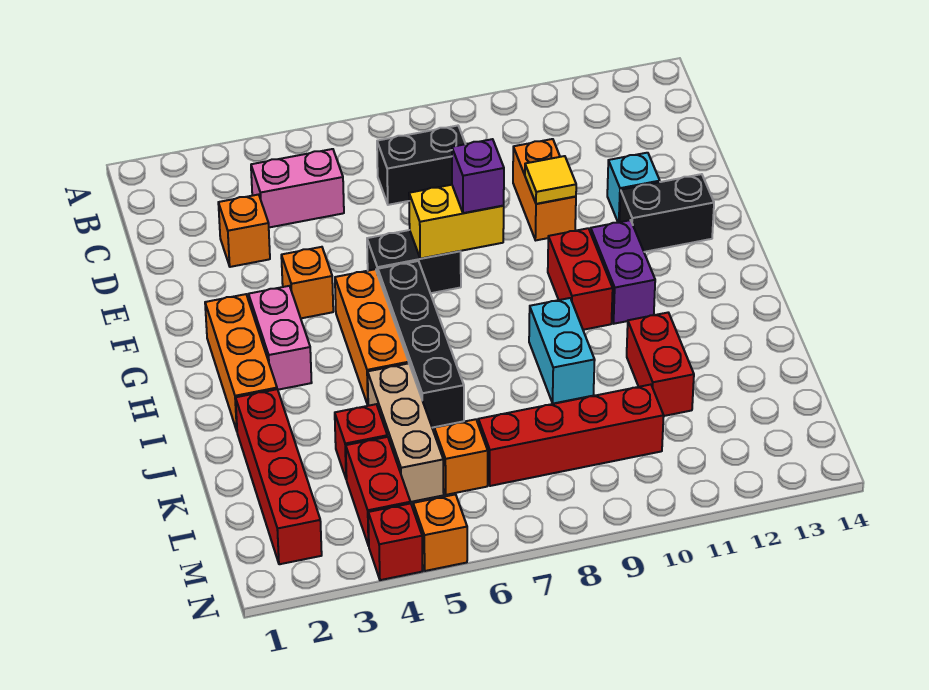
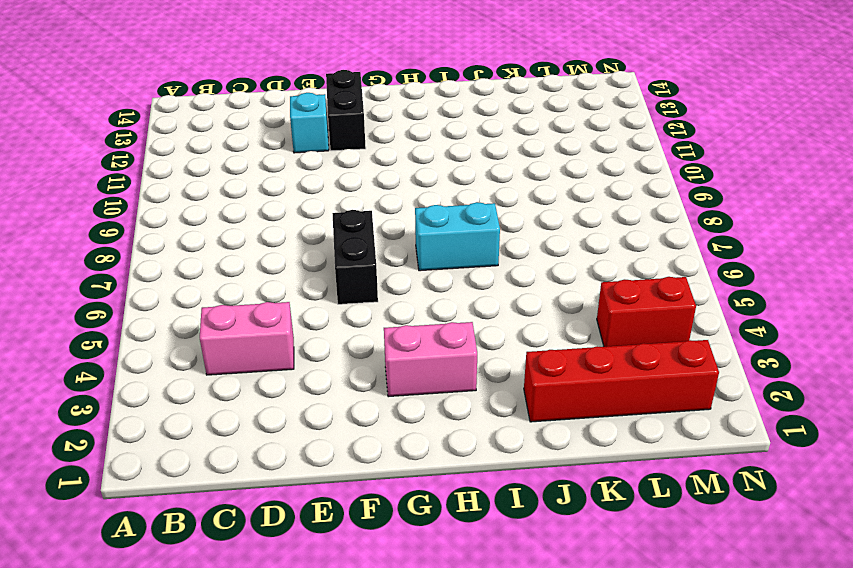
pink 1x2 brick [200,302,294,375] -> pink 1x2 brick turned to [251,149,344,227]
cyan 1x2 brick [415,202,500,271] -> cyan 1x2 brick moved to [529,298,595,404]
none -> black 1x2 brick [377,126,465,205]
none -> orange 1x1 brick [218,194,270,267]
none -> orange 1x2 brick [513,139,576,240]

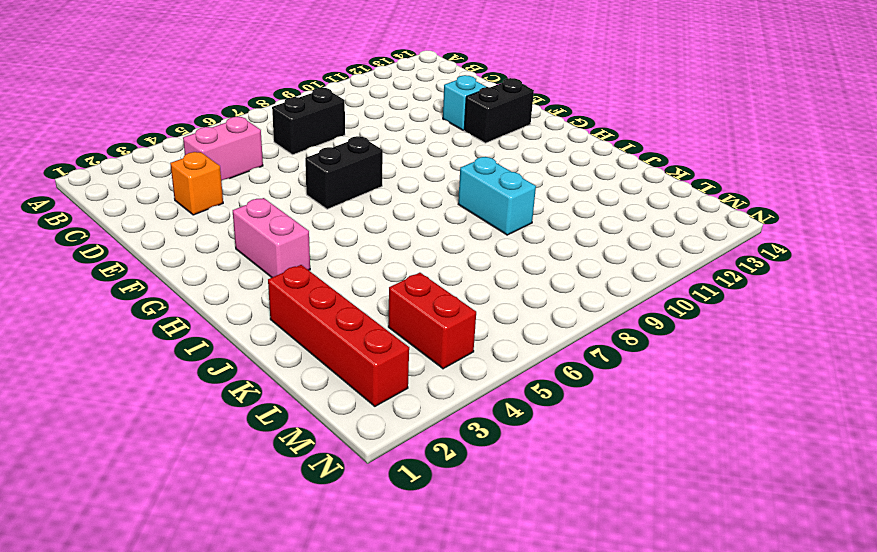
none -> orange 1x2 brick [513,139,576,240]
none -> orange 1x1 brick [281,247,333,318]
none -> orange 1x3 brick [205,294,277,430]

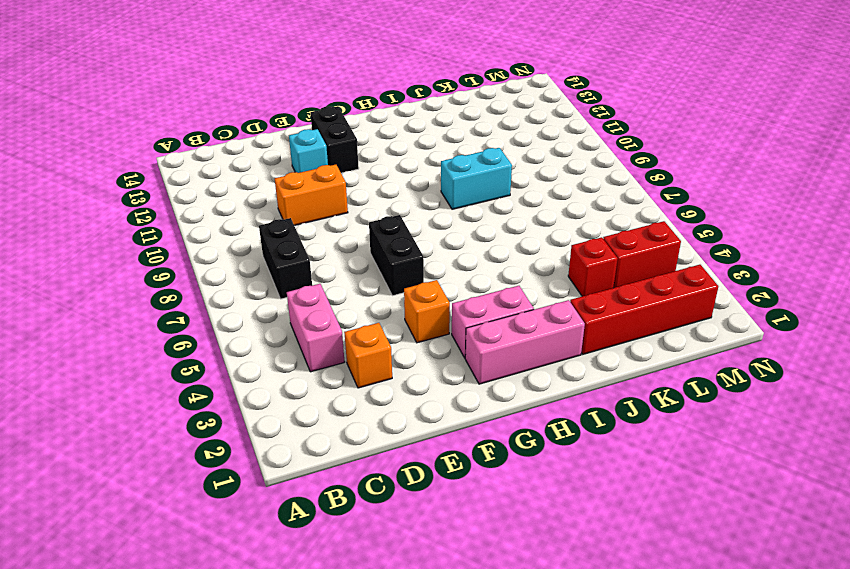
pink 1x3 brick [465,300,585,384] -> orange 1x3 brick [205,294,277,430]
none -> orange 1x3 brick [335,269,409,405]
none -> black 1x4 brick [378,261,464,428]
none -> red 1x2 brick [548,228,613,330]

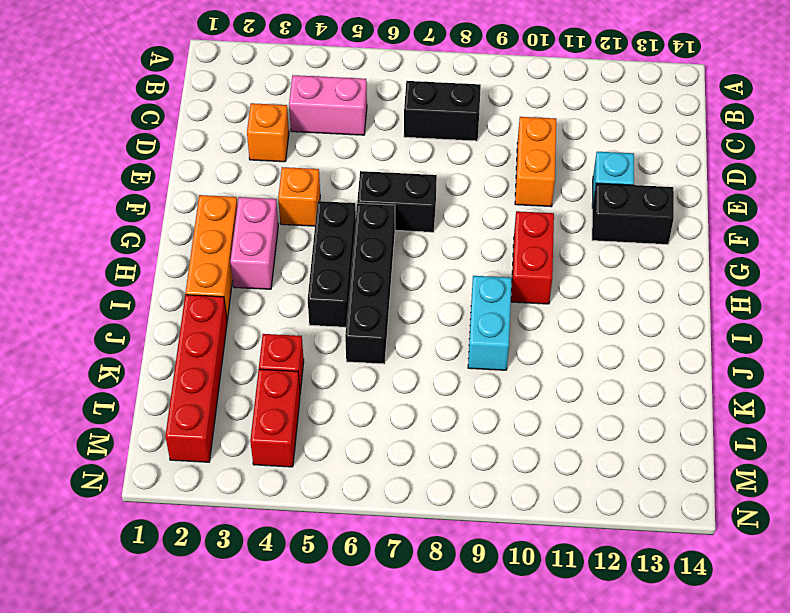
black 1x3 brick [308,201,356,327] -> orange 1x3 brick [335,269,409,405]
none -> purple 1x2 brick [591,220,655,324]
none -> tan 1x3 brick [368,363,444,502]
none -> red 1x2 brick [627,313,694,416]

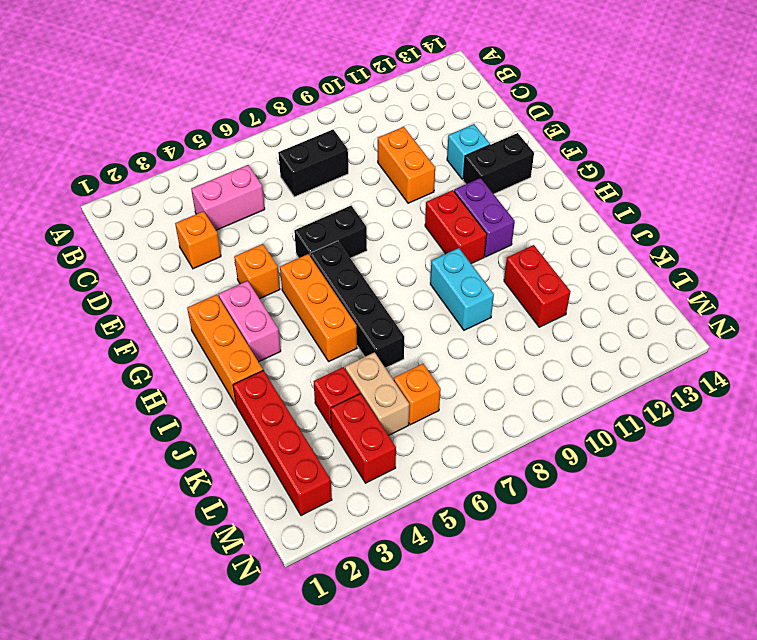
tan 1x2 brick [345,352,409,436] -> tan 1x3 brick [368,363,444,502]
none -> red 1x4 brick [478,385,664,486]
none -> red 1x1 brick [368,503,423,580]
none -> orange 1x1 brick [413,494,467,571]

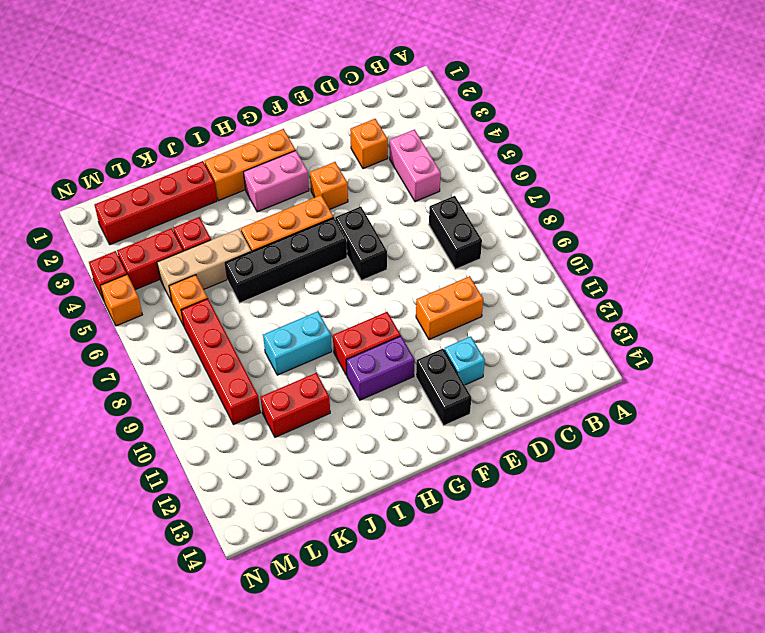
none -> yellow 1x1 tile [525,156,576,204]
none -> yellow 1x2 brick [409,185,504,259]
none -> purple 1x1 brick [452,139,504,213]

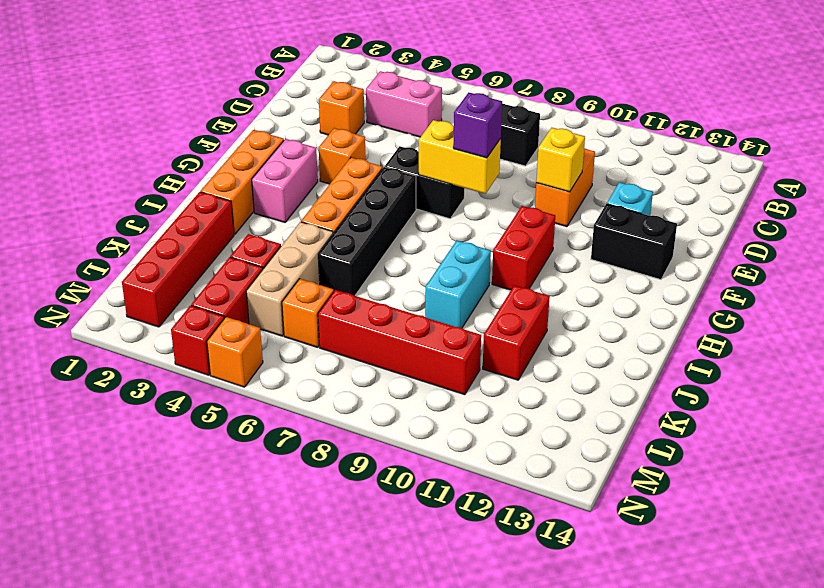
yellow 1x1 brick [536,128,585,192] -> yellow 1x1 tile [525,156,576,204]
none -> purple 1x2 brick [591,220,655,324]

